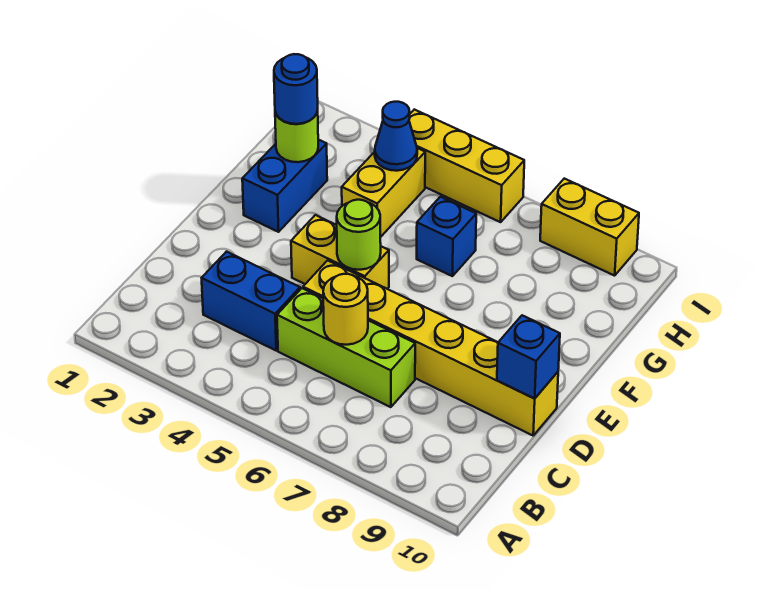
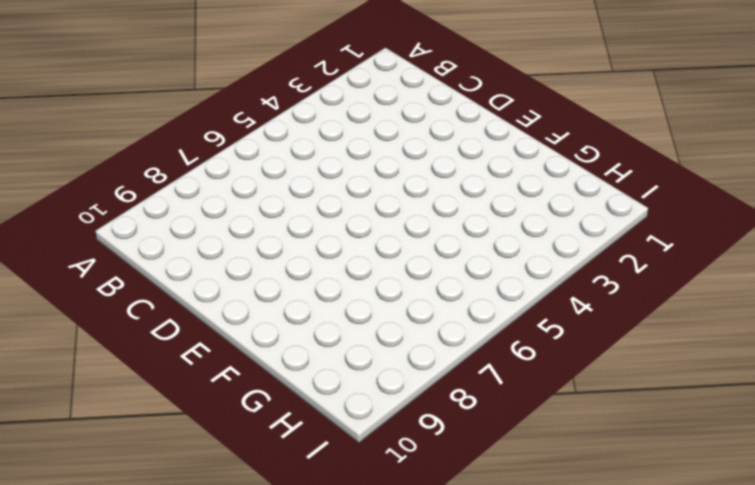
none -> blue 1x2 brick [202,252,300,350]
none -> lime 1x3 brick [277,288,415,407]
none -> yellow 1x6 brick [303,260,558,435]

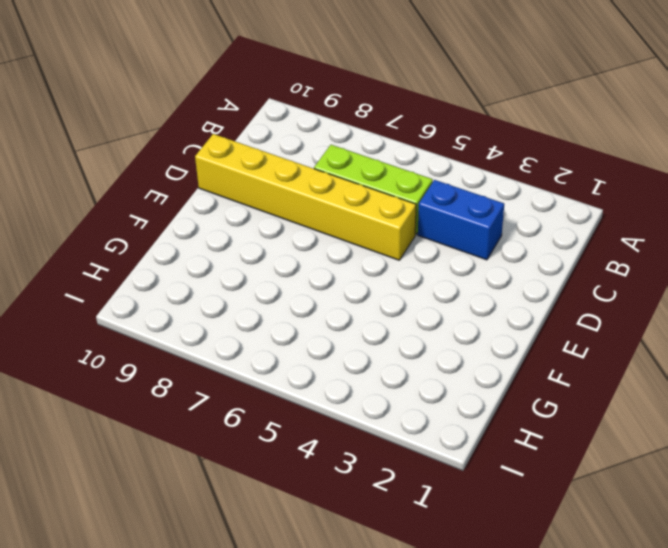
none -> yellow 1x2 brick [291,215,389,289]
none -> blue 1x2 brick [242,140,327,232]
none -> yellow 1x2 brick [342,148,425,237]

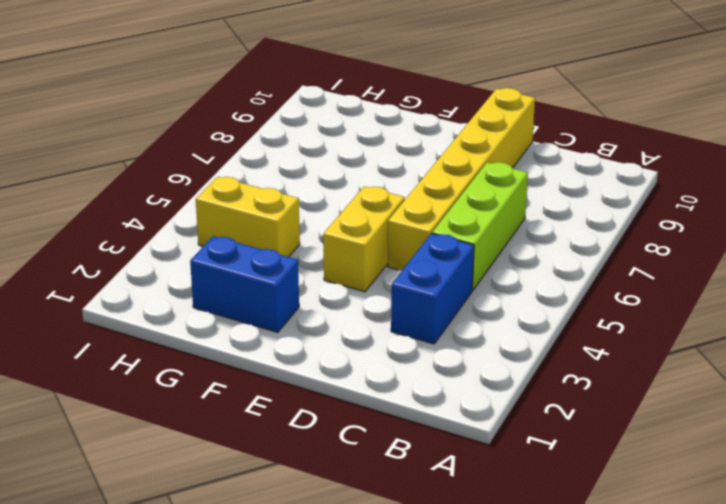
none -> blue 1x1 brick [417,197,476,276]
none -> yellow 1x3 brick [409,110,524,222]
none -> yellow 1x2 brick [540,179,639,276]

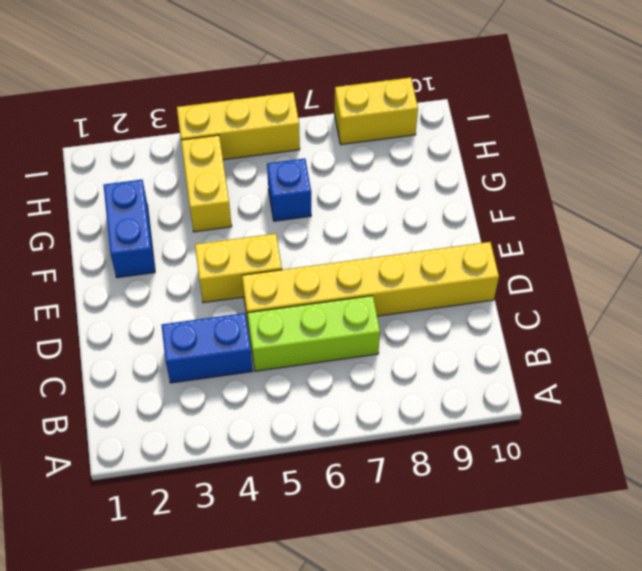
none -> yellow 1x1 round brick [323,274,368,345]
none -> blue 1x1 brick [497,315,560,399]
none -> lime 1x1 round brick [337,200,381,270]

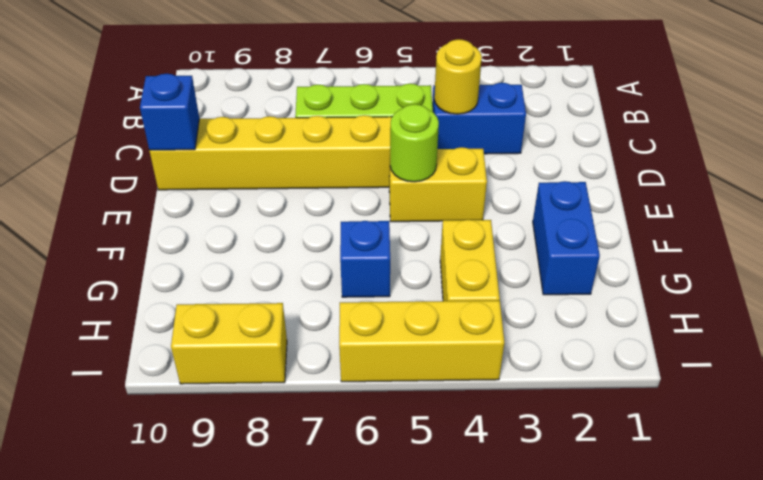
yellow 1x1 round brick [434,39,482,114] -> yellow 1x1 round brick moved to [323,274,368,345]
none -> lime 1x1 round brick [275,110,318,162]
none -> blue 1x1 cone [375,102,417,171]
none -> blue 1x1 round brick [274,54,318,124]

